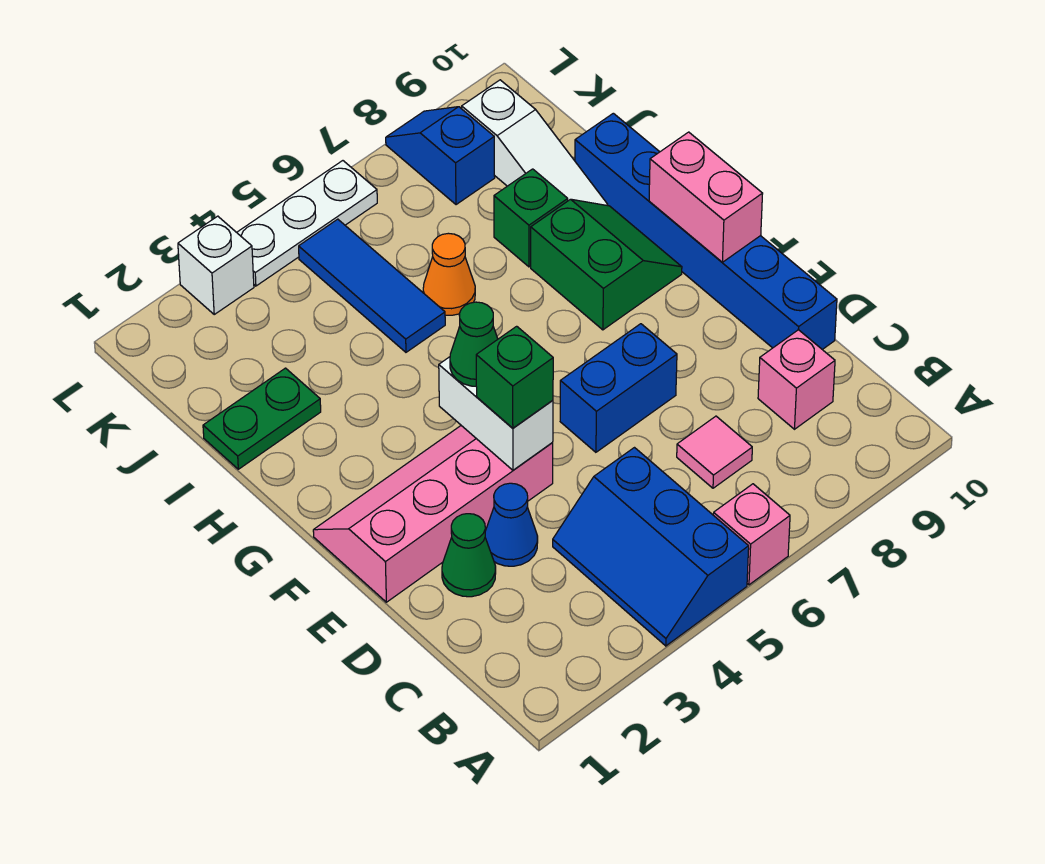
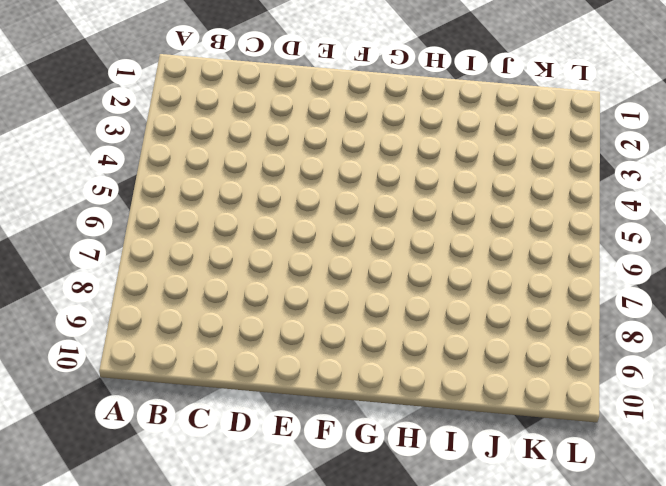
none -> blue 2x3 slope [553,448,749,646]
none -> pink 1x1 brick [713,484,790,585]
none -> pink 1x1 tile [677,416,752,488]

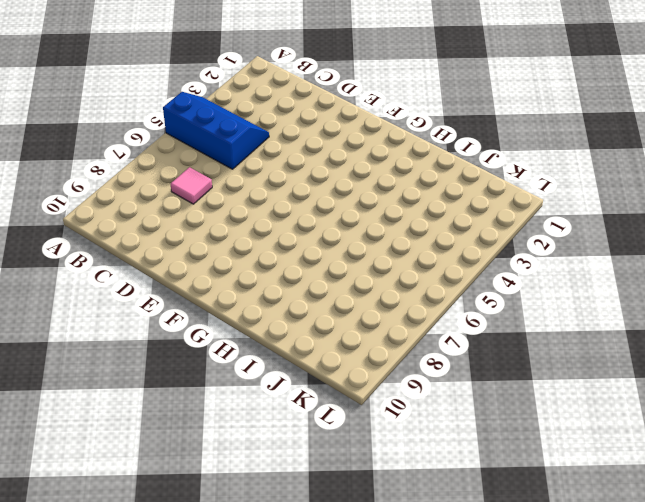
none -> pink 1x1 brick [713,484,790,585]
none -> pink 1x1 brick [758,330,835,429]
none -> green 1x1 cone [442,514,496,597]

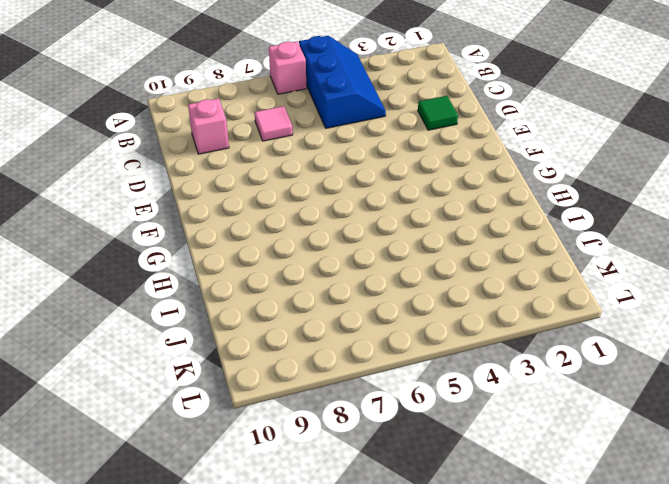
green 1x1 tile [418,96,458,130] -> green 1x1 cone [442,514,496,597]
none -> blue 1x1 cone [485,483,538,566]
none -> blue 1x6 brick [575,113,837,350]
none -> pink 2x4 slope [313,426,553,602]

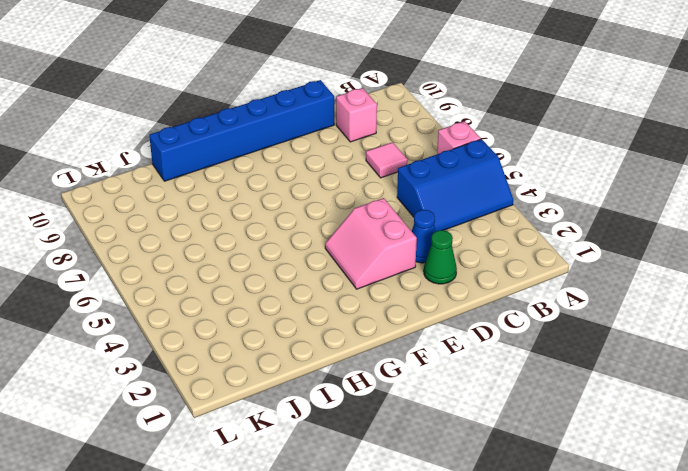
pink 2x2 slope [325,198,417,289] -> pink 2x4 slope [313,426,553,602]
none -> blue 1x2 brick [560,324,677,452]
none -> green 2x2 slope [531,199,682,330]
none -> green 1x2 plate [203,368,321,469]

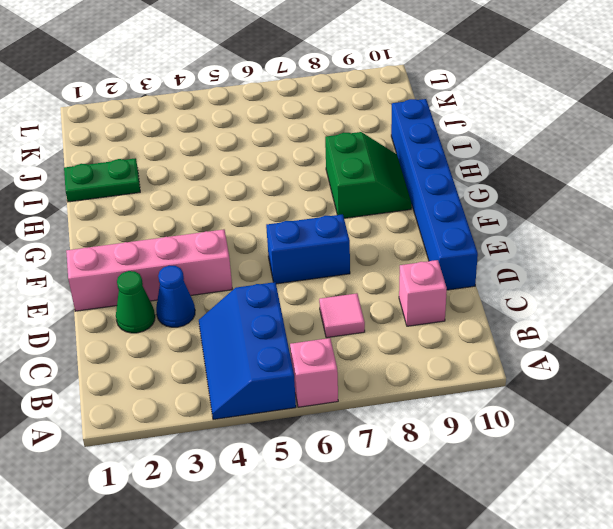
none -> blue 1x3 tile [299,219,445,352]
none -> orange 1x1 cone [423,233,475,315]
none -> green 1x1 brick [494,169,568,267]

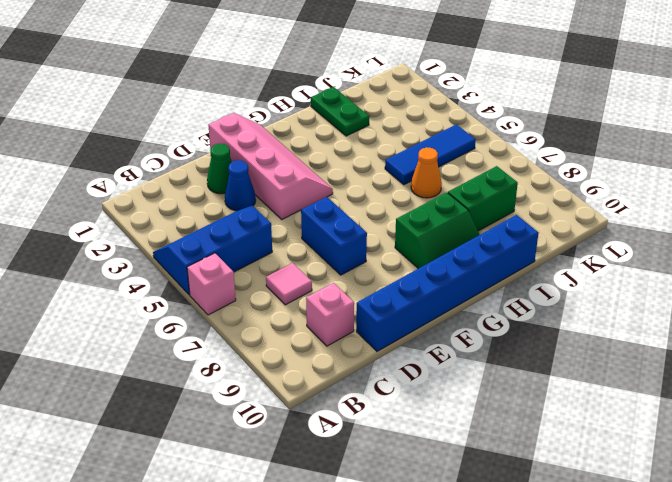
green 1x2 brick [448,166,518,231] -> green 1x1 brick [494,169,568,267]
none -> white 1x3 slope [462,80,608,206]
none -> blue 1x2 slope [386,107,495,205]
none -> white 1x1 brick [178,216,254,314]

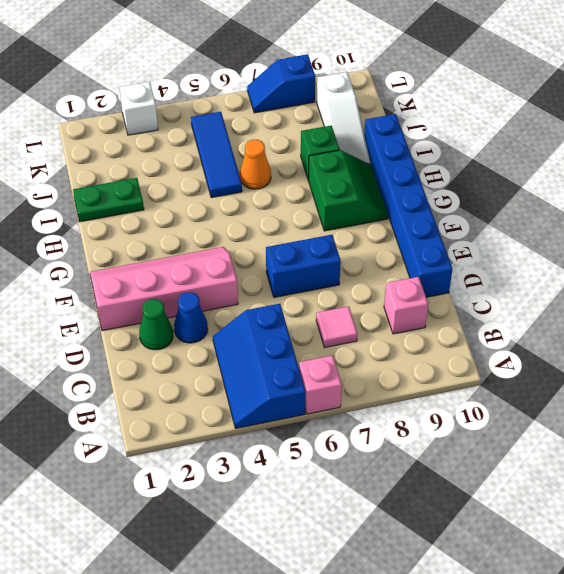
blue 1x2 slope [247,54,315,113] -> blue 1x2 slope turned to [386,107,495,205]
none -> white 1x3 plate [237,161,377,286]
none -> white 1x2 brick [439,357,553,470]
none -> pink 1x2 brick [649,132,763,262]

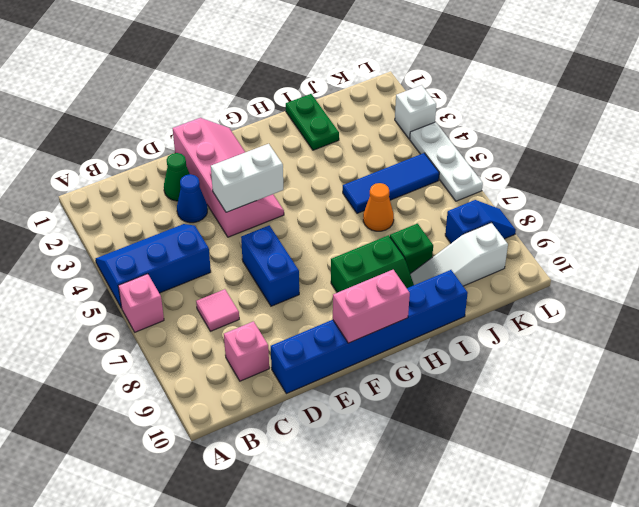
none -> green 1x1 brick [476,326,553,428]
none -> green 1x1 cone [450,302,498,386]

